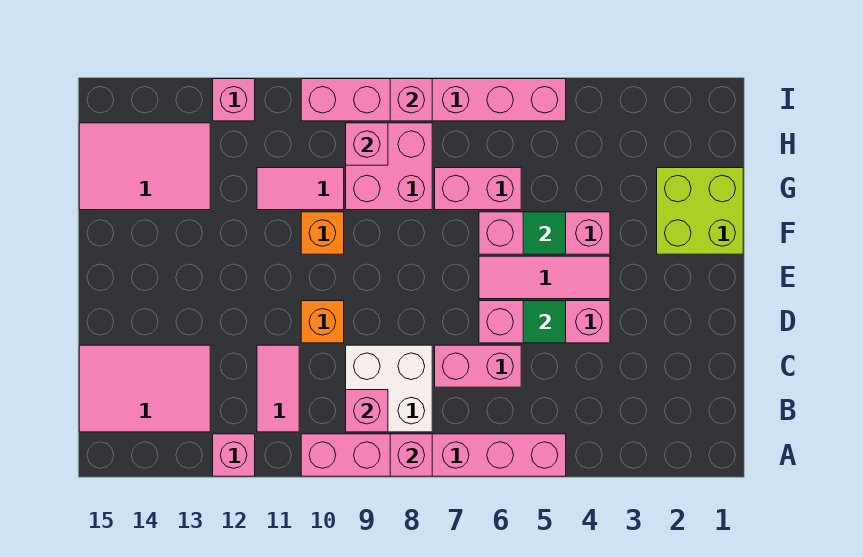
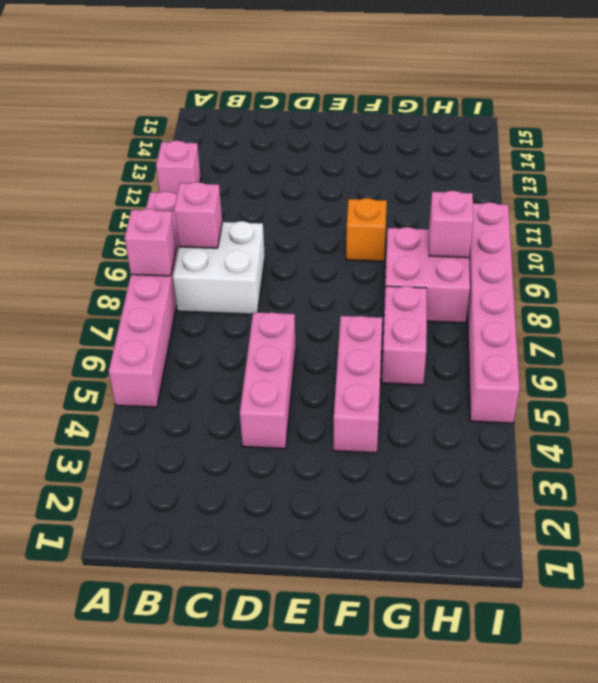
none -> pink 1x2 tile [257,345,299,432]
none -> pink 2x3 tile [79,345,210,432]
none -> pink 1x2 brick [435,345,521,387]

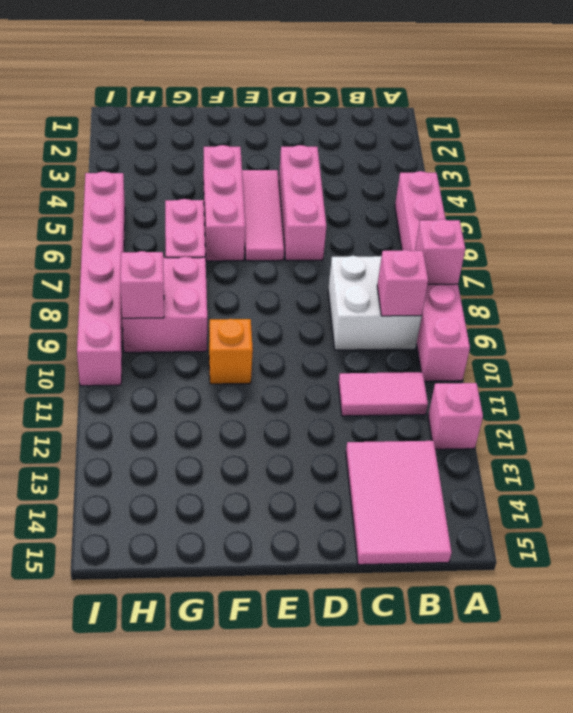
none -> pink 1x2 brick [435,345,521,387]
none -> orange 1x1 brick [301,301,344,343]
none -> lime 2x2 brick [657,168,743,254]

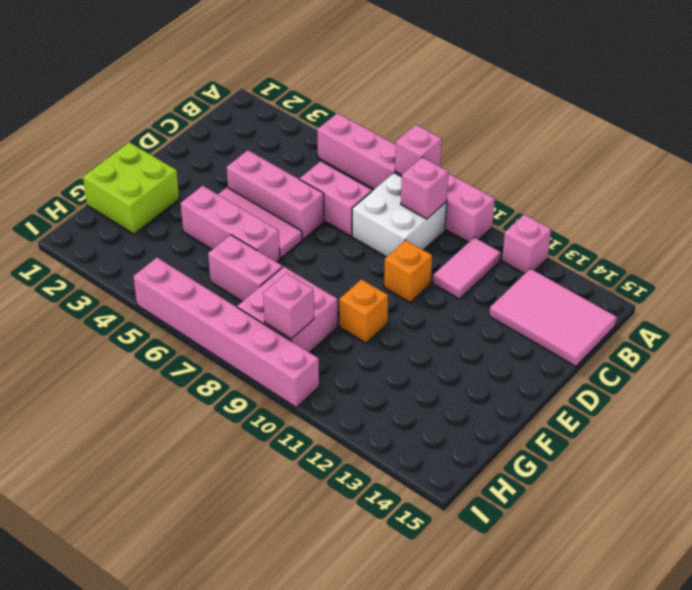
none -> pink 1x2 tile [257,168,344,210]
none -> pink 2x3 tile [79,123,210,210]
none -> pink 1x1 brick [213,79,255,121]

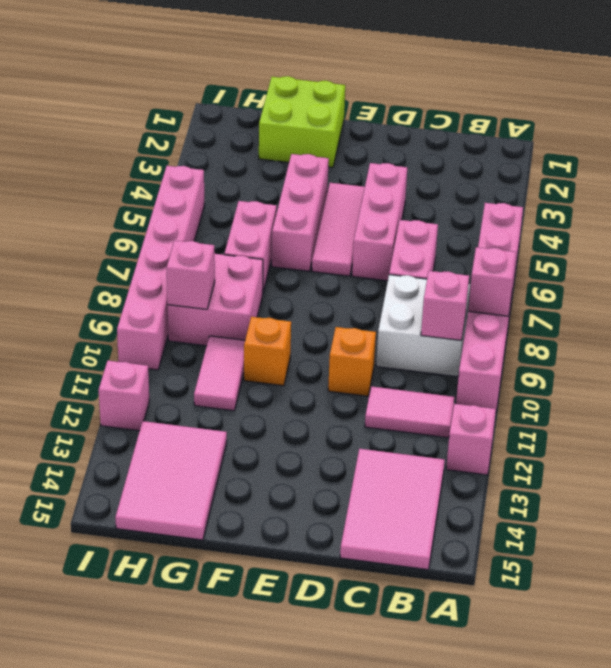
none -> green 1x1 tile [523,301,566,343]
none -> green 1x1 tile [523,212,566,254]
none -> pink 1x1 brick [390,79,432,121]

